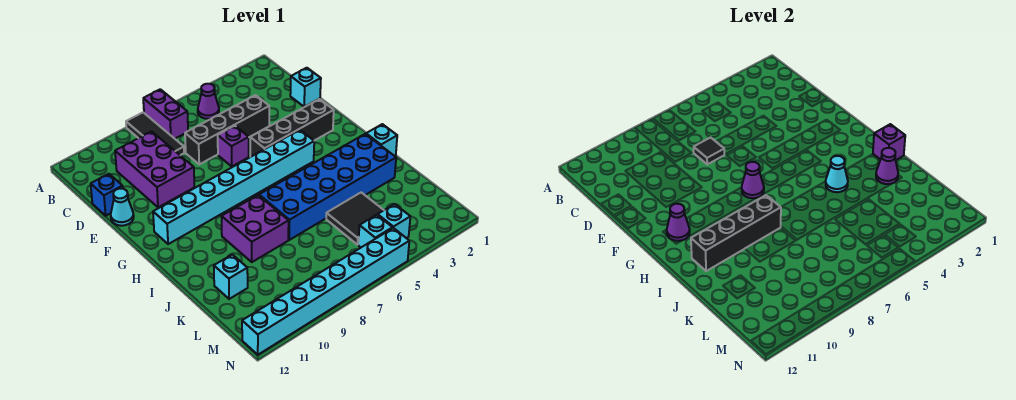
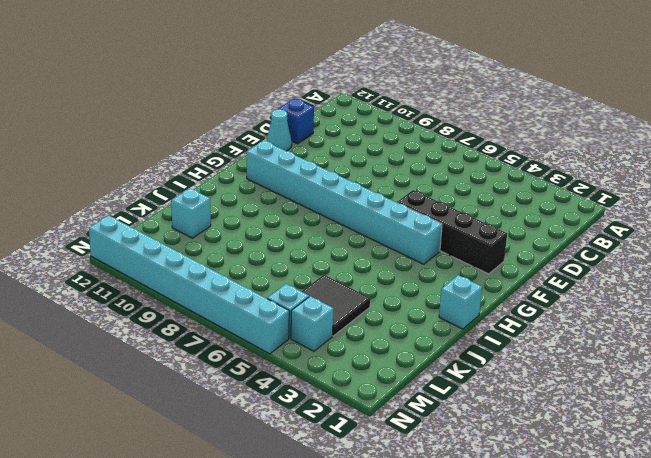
none -> purple 1x2 brick [143,89,188,139]
none -> black 1x3 tile [126,113,184,155]
none -> purple 1x1 cone [198,84,219,119]

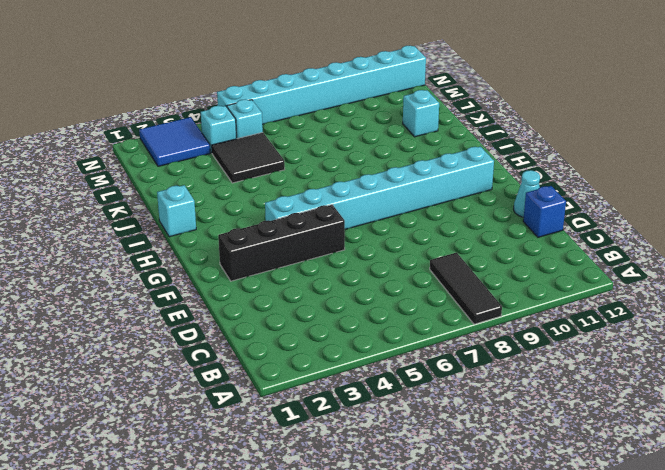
blue 2x2 tile [139,117,210,166] -> none
none -> purple 1x2 brick [143,89,188,139]
none -> purple 1x1 cone [198,84,219,119]
none -> purple 2x3 brick [115,131,194,207]

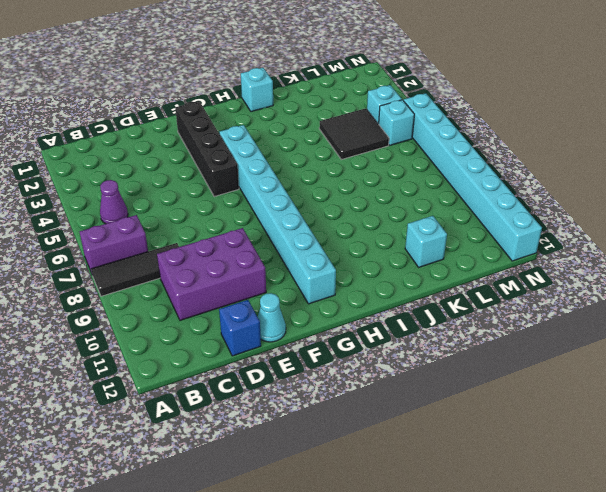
none -> cyan 1x1 brick [290,68,321,107]
none -> black 1x4 brick [185,95,269,164]
none -> purple 1x1 brick [218,126,249,166]

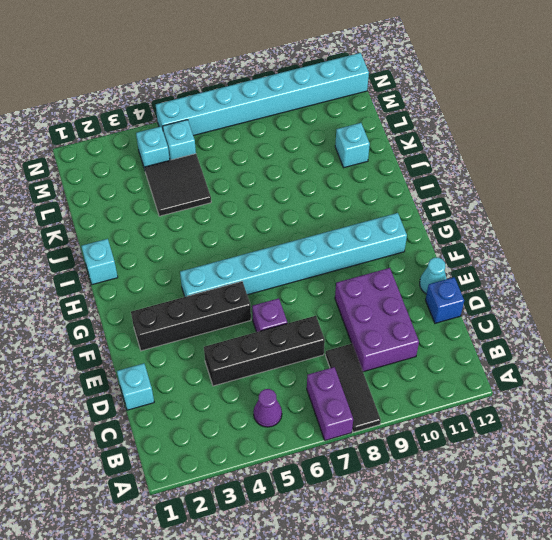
none -> blue 2x6 brick [259,134,396,240]
none -> purple 2x2 brick [221,195,289,262]
none -> black 1x1 tile [694,137,724,164]

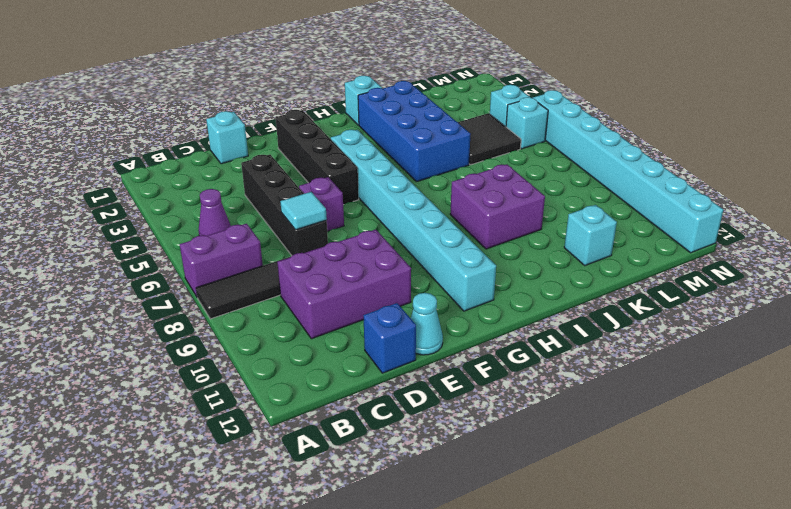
cyan 1x1 tile [280,192,327,230] -> black 1x1 tile [694,137,724,164]
blue 2x4 brick [358,81,471,181] -> blue 2x6 brick [259,134,396,240]
none -> purple 1x1 cone [742,162,764,198]
none -> purple 1x1 cone [667,204,690,241]
none -> purple 1x1 brick [873,124,905,160]

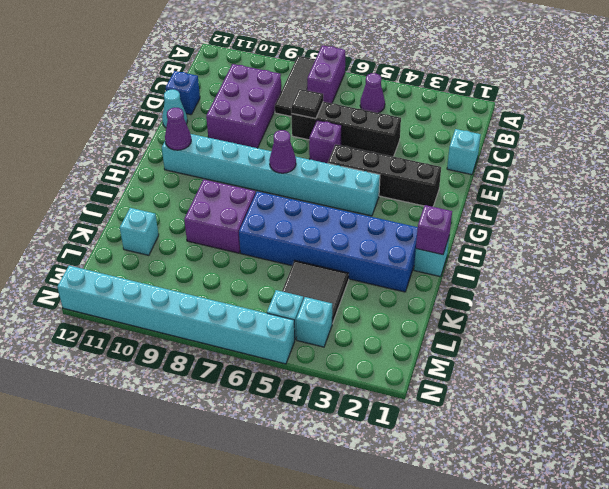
none -> cyan 1x1 cone [826,156,848,192]
none -> black 1x4 brick [691,195,781,271]
none -> purple 1x1 cone [876,148,898,184]

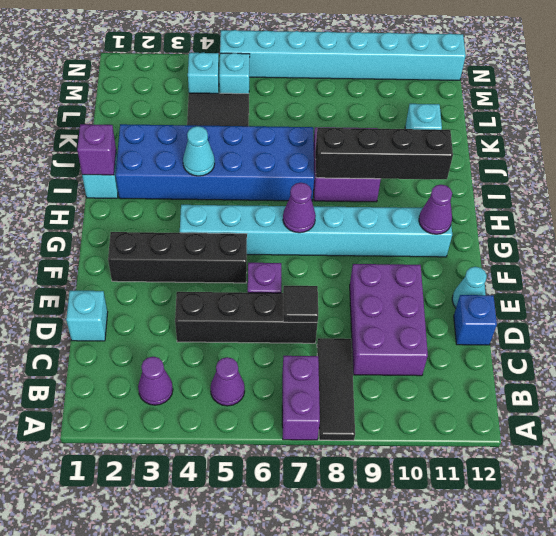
purple 1x1 cone [138,357,173,405] -> purple 1x1 cone moved to [876,148,898,184]

